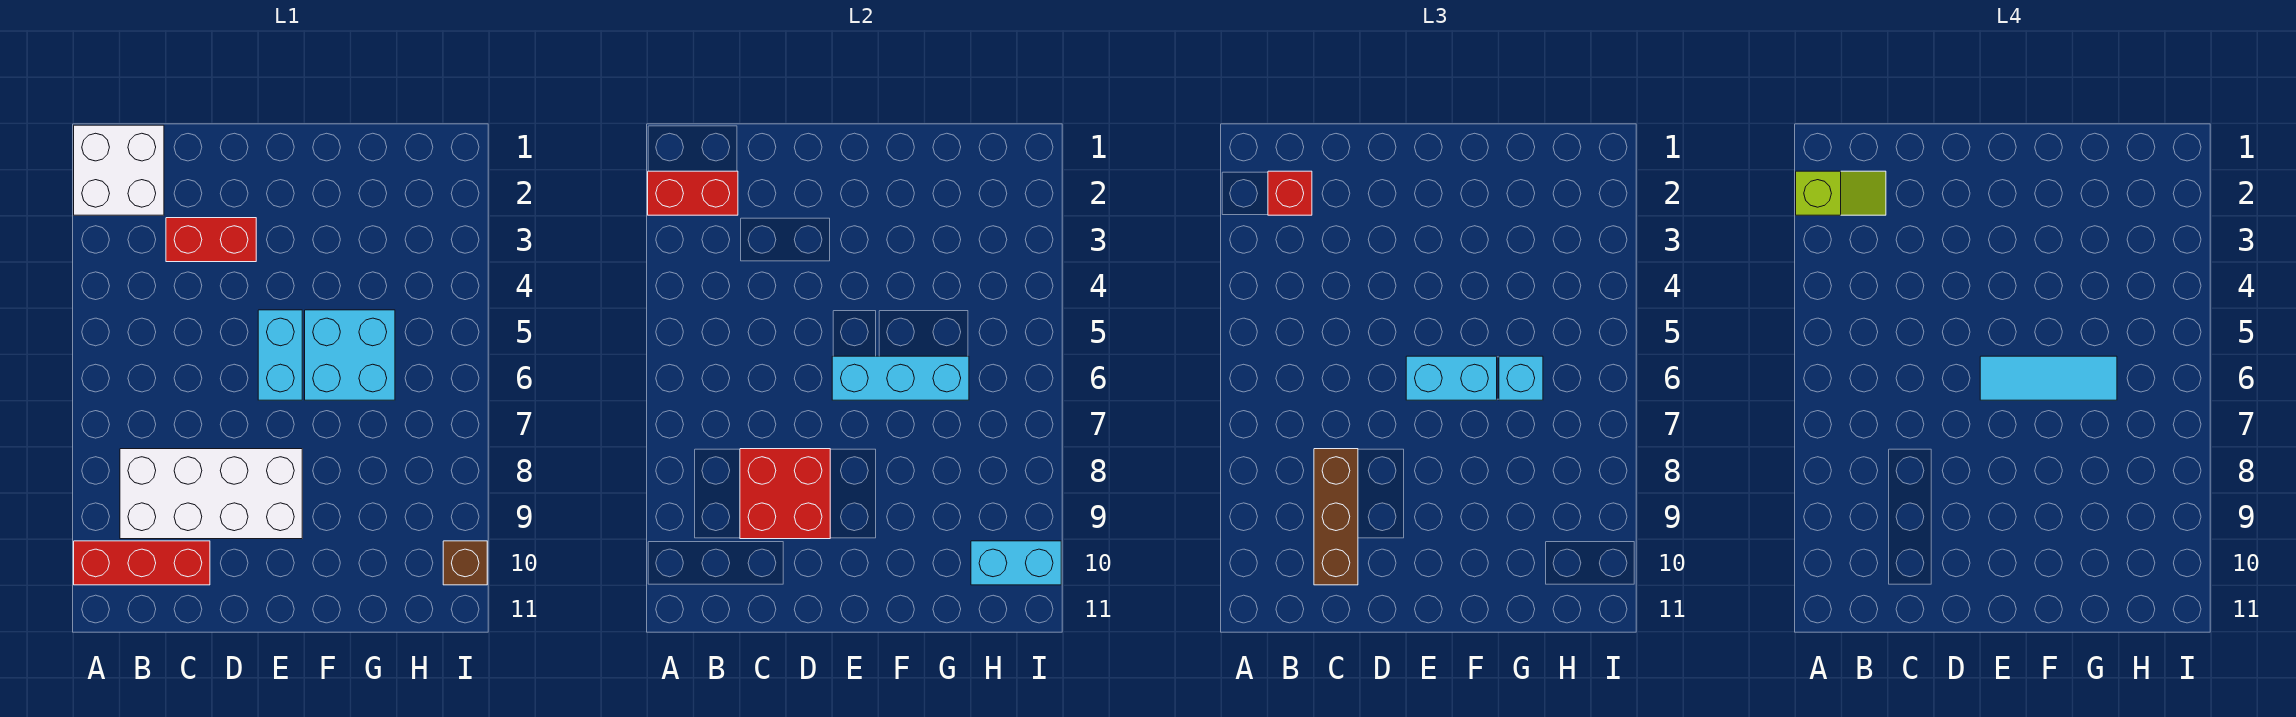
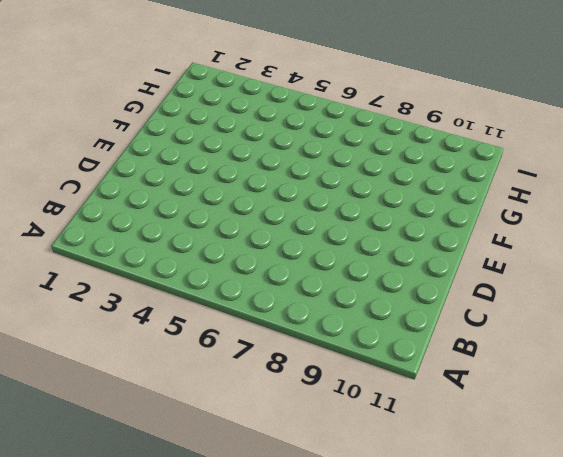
none -> white 2x2 brick [74,125,164,215]
none -> red 1x3 brick [74,541,210,585]
none -> white 2x4 brick [120,449,302,539]

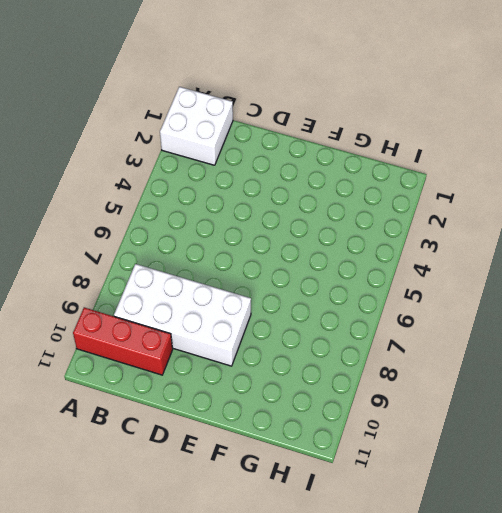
none -> red 1x2 brick [166,218,256,262]
none -> cyan 1x2 brick [258,310,302,400]
none -> cyan 2x2 brick [305,310,395,400]

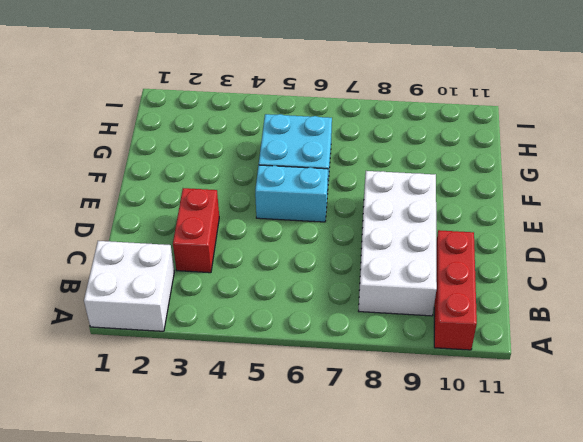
none -> brown 1x1 brick [443,541,487,585]
none -> red 1x2 brick [648,171,738,215]
none -> red 2x2 brick [740,449,830,539]

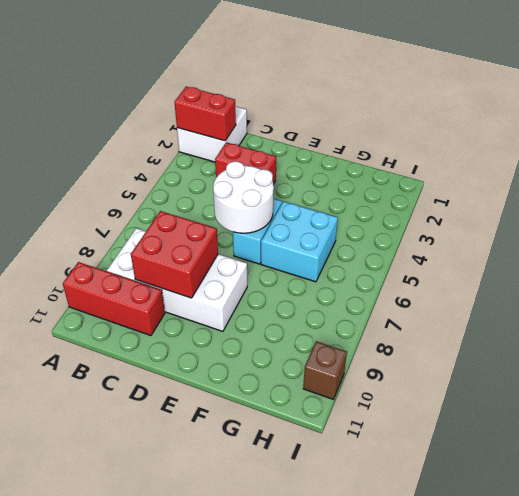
white 2x2 round brick [213,161,274,233] -> cyan 1x3 brick [832,356,969,400]
none -> cyan 1x2 brick [971,541,1061,585]
none -> red 1x1 brick [1268,171,1312,215]
none -> brown 1x3 brick [1314,449,1358,585]

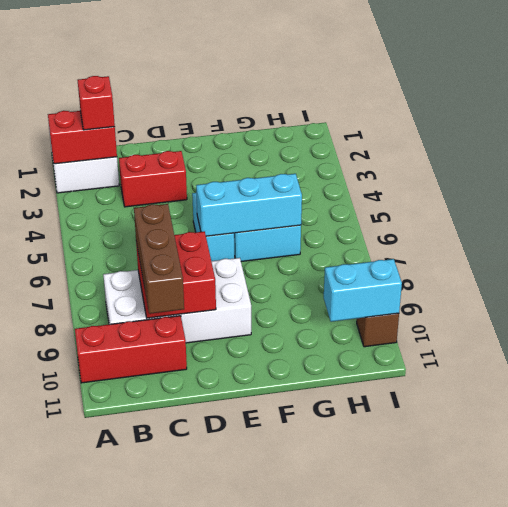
none -> cyan 1x2 brick [1406,356,1497,400]
none -> cyan 1x1 brick [1499,356,1543,400]
none -> lime 1x2 slope [1796,171,1886,215]

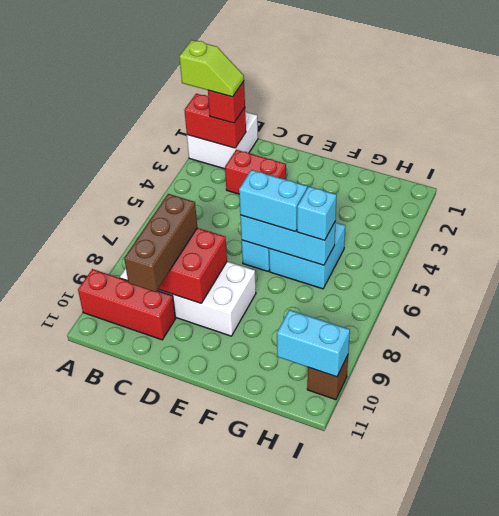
none -> cyan 1x3 tile [1980,356,2117,400]

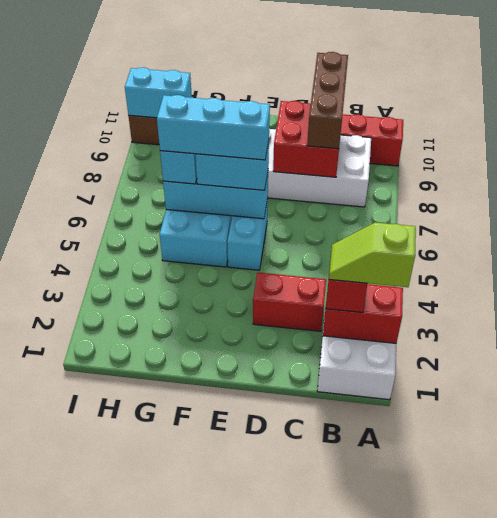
cyan 1x3 brick [157,95,270,160] -> cyan 1x3 tile [1980,356,2117,400]

